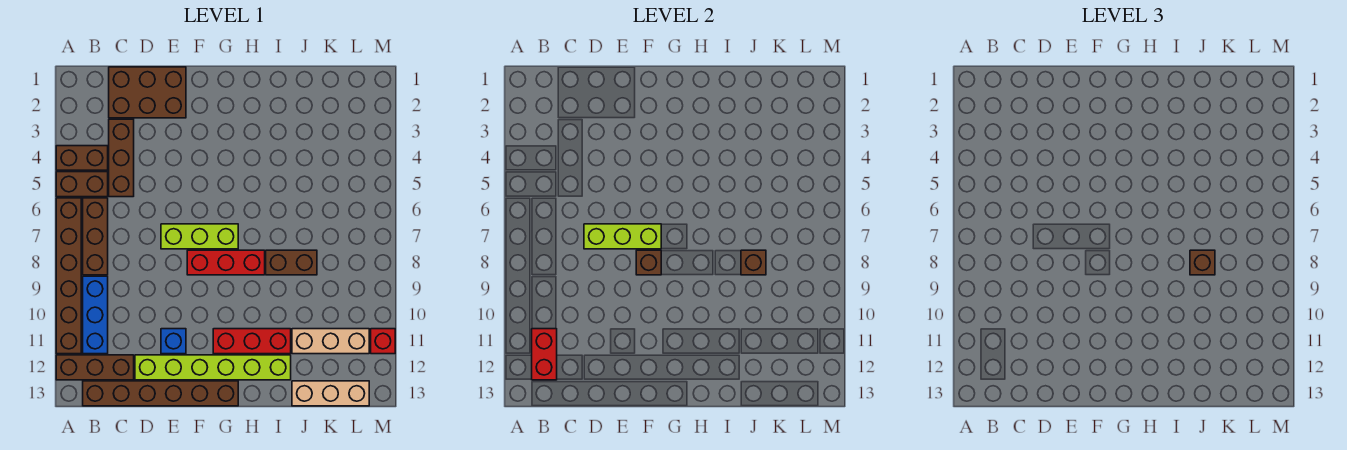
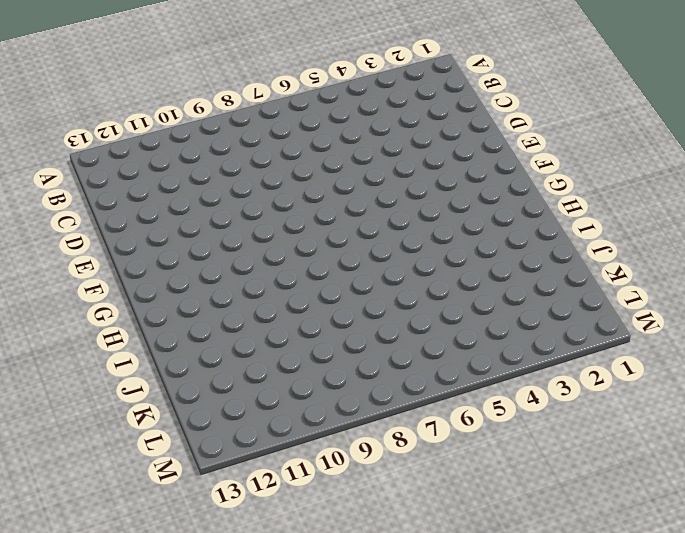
none -> brown 1x2 brick [56,146,108,170]
none -> brown 1x2 brick [56,172,108,197]
none -> brown 1x6 brick [56,198,81,354]

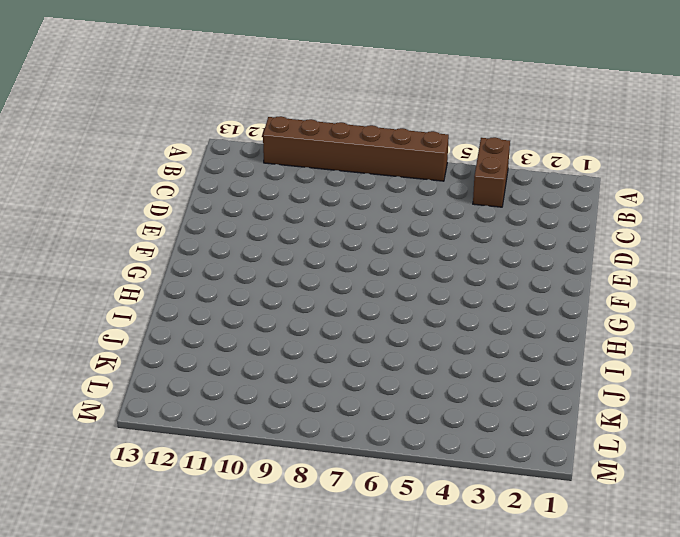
none -> brown 1x2 brick [56,172,108,197]
none -> brown 1x3 brick [56,355,134,380]
none -> brown 1x3 brick [83,198,108,275]

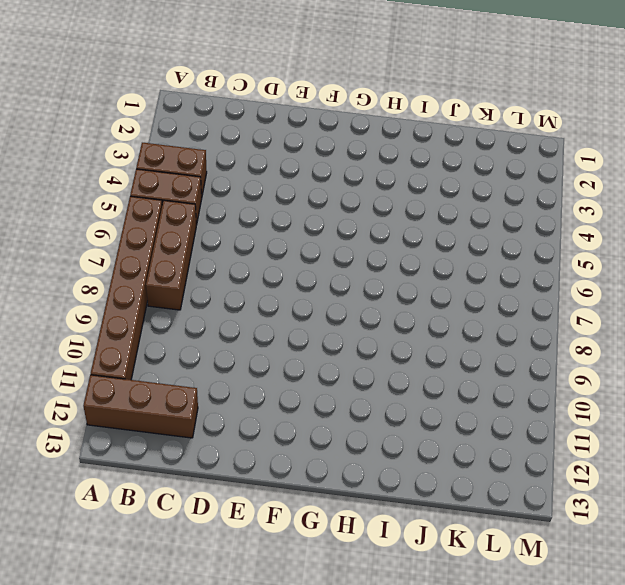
none -> blue 1x3 brick [83,276,108,354]
none -> brown 1x6 brick [83,381,238,406]
none -> brown 2x3 brick [109,67,186,118]

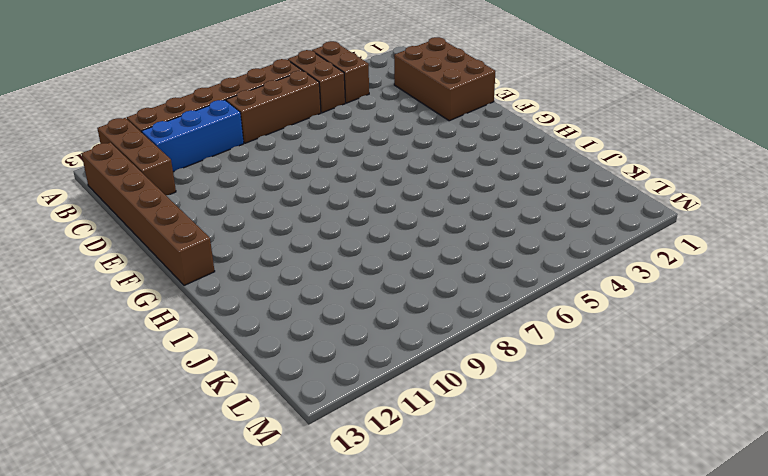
none -> brown 1x3 brick [109,119,134,197]
none -> lime 1x6 brick [135,355,291,380]
none -> lime 1x3 brick [161,224,238,249]

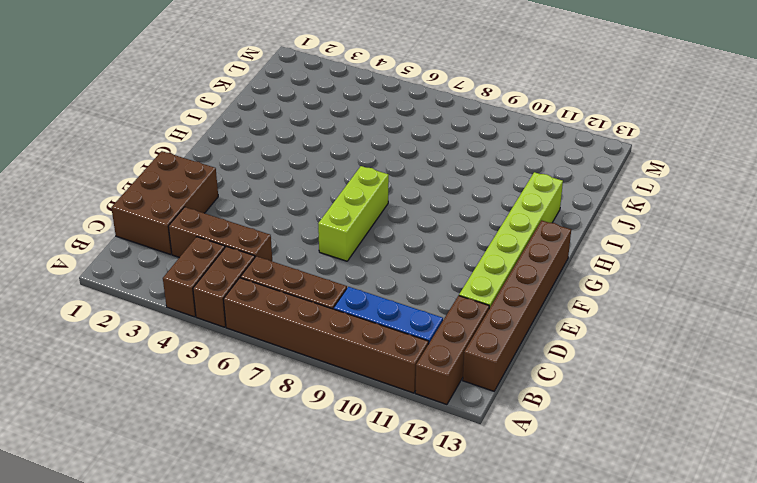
none -> blue 1x1 brick [161,329,186,354]
none -> red 1x3 brick [187,250,265,275]
none -> red 1x3 brick [213,329,291,354]

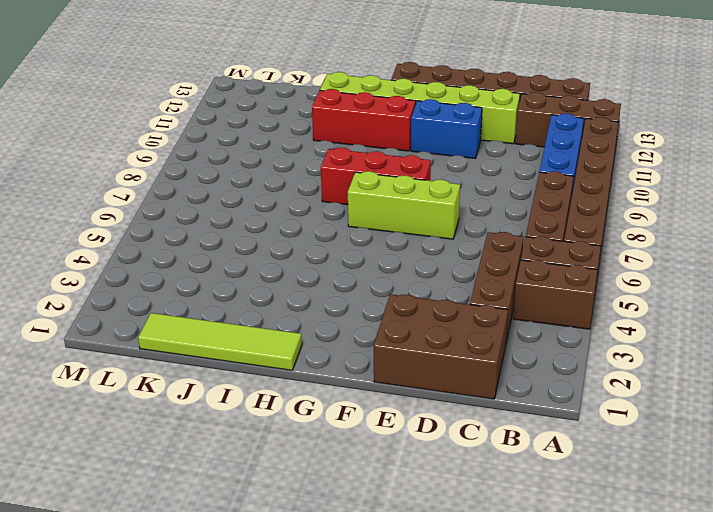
blue 1x2 brick [411,99,482,158] -> blue 1x1 brick [161,329,186,354]
lime 1x4 tile [138,313,302,370] -> none
none -> brown 1x2 brick [266,250,317,275]
none -> tan 1x3 brick [292,329,369,354]
none -> tan 1x3 brick [292,381,369,406]

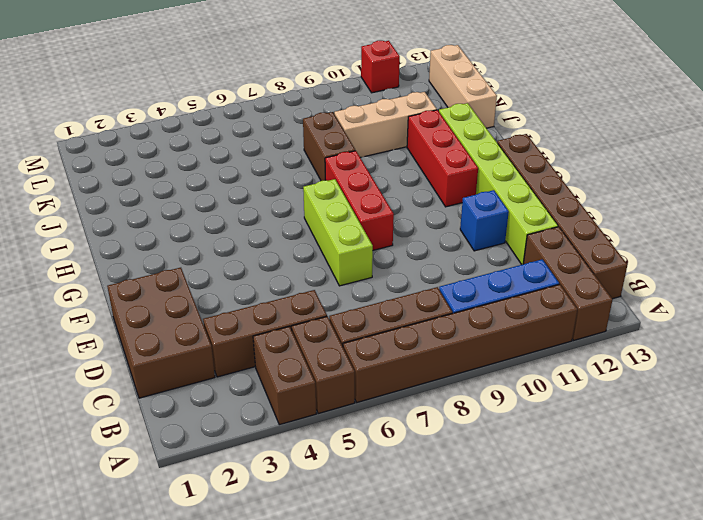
tan 1x3 brick [334,92,437,158] -> tan 1x3 brick turned to [292,329,369,354]
none -> red 1x2 brick [532,329,557,380]
none -> lime 1x3 brick [584,224,661,249]
none -> brown 1x1 brick [636,250,661,275]

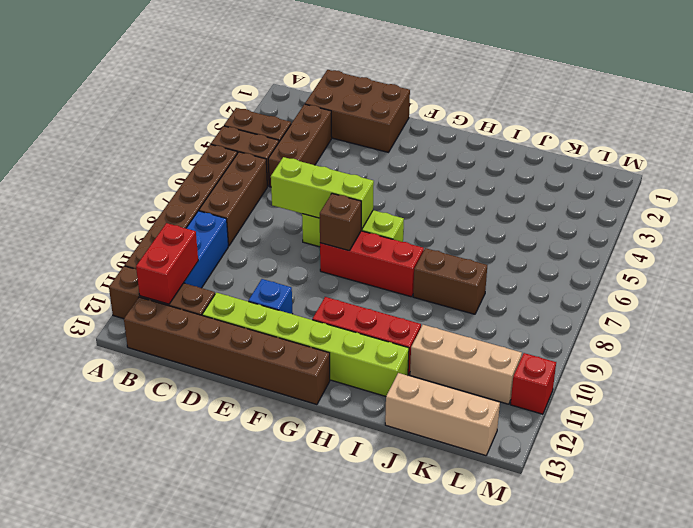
none -> brown 1x1 brick [741,250,766,275]
none -> brown 1x1 brick [1190,250,1215,275]

